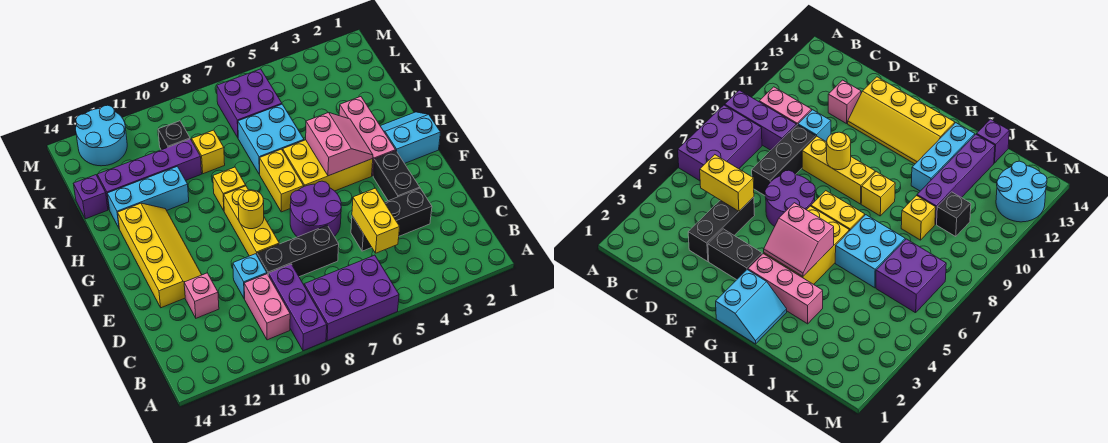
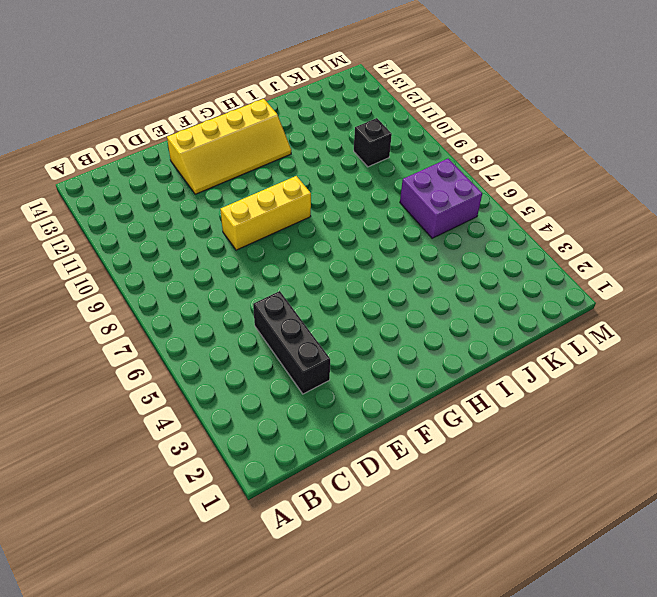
none -> purple 2x3 brick [304,255,399,341]
none -> purple 1x3 brick [269,264,327,351]
none -> pink 1x2 brick [244,274,290,340]

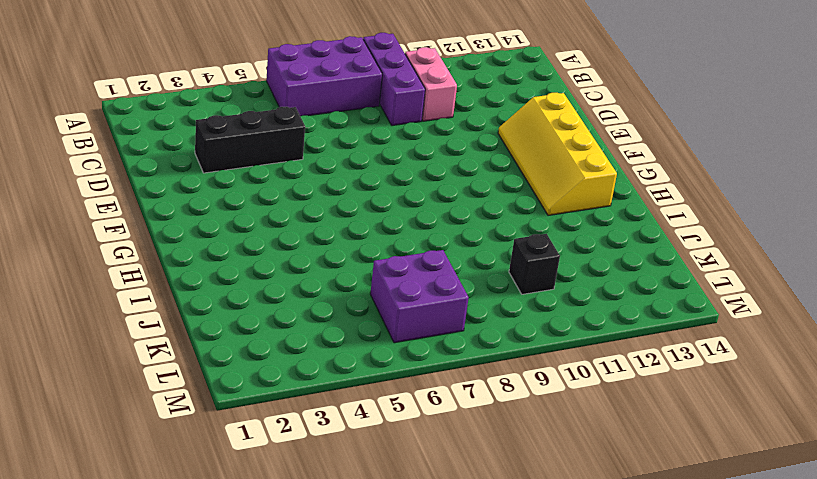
none -> black 1x3 brick [257,225,339,277]
none -> cyan 1x1 brick [233,254,267,299]
none -> pink 1x1 brick [184,273,219,318]

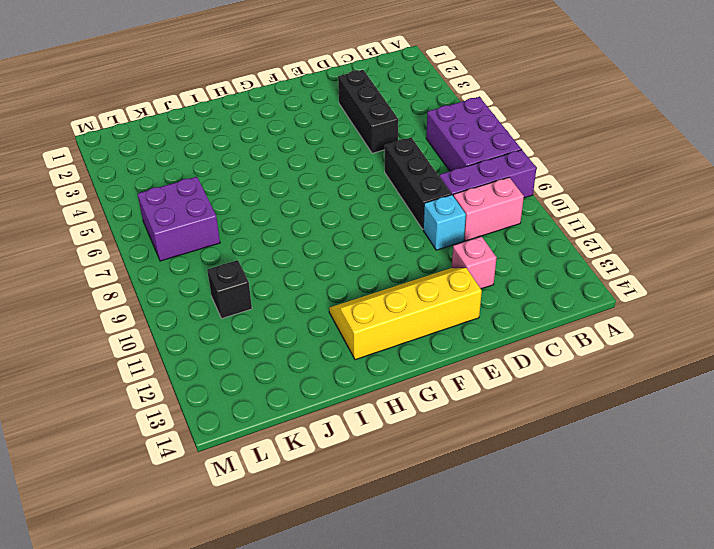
none -> black 1x2 brick [373,151,420,201]
none -> purple 2x2 round brick [290,181,341,237]
none -> yellow 1x3 brick [224,186,279,256]

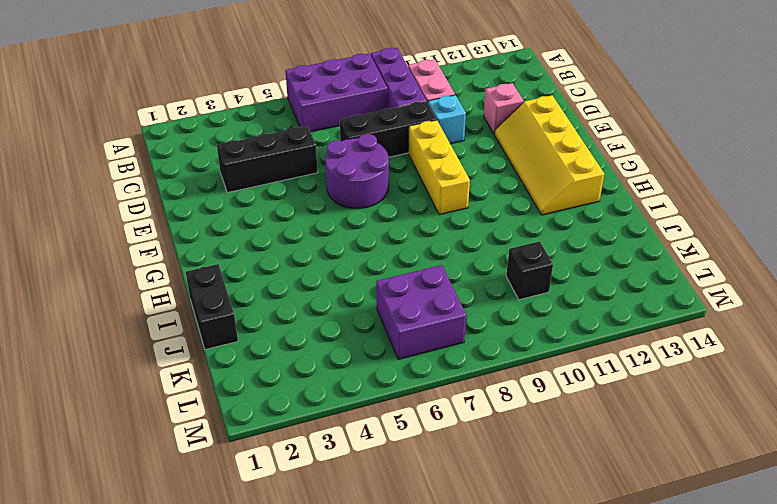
black 1x2 brick [186,264,238,350] -> black 1x2 brick moved to [373,151,420,201]
none -> cyan 2x2 slope [381,112,441,163]
none -> pink 1x3 brick [339,97,396,176]
none -> yellow 2x3 brick [283,140,373,191]

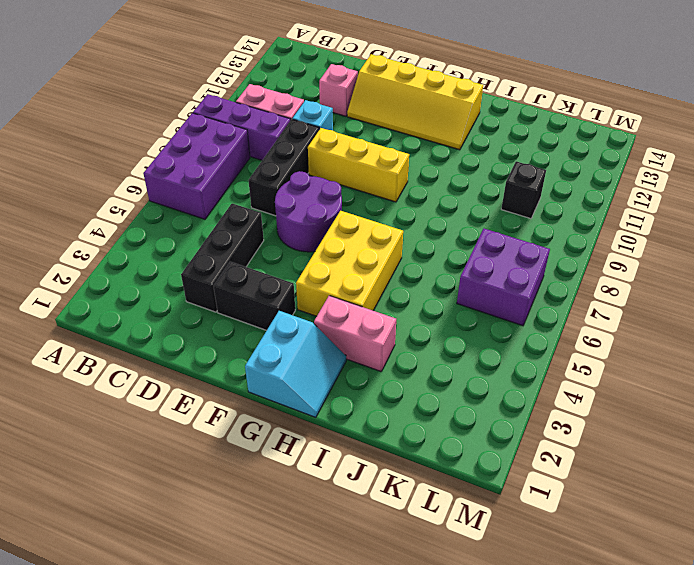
pink 1x2 brick [314,296,397,372] -> pink 1x3 brick [339,97,396,176]
none -> yellow 1x2 brick [259,149,304,212]
none -> yellow 1x1 brick [213,167,246,211]
none -> cyan 2x2 brick [238,104,304,174]

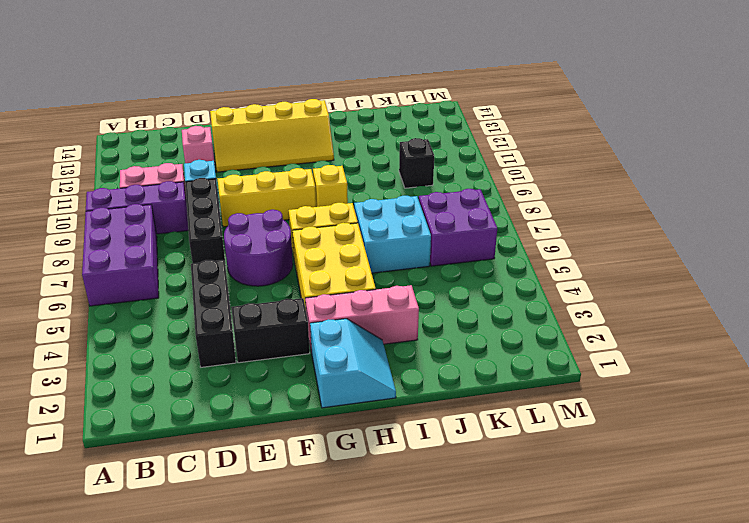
none -> cyan 1x3 brick [107,166,189,228]
none -> yellow 1x1 brick [192,130,225,174]
none -> purple 1x4 brick [97,139,202,209]

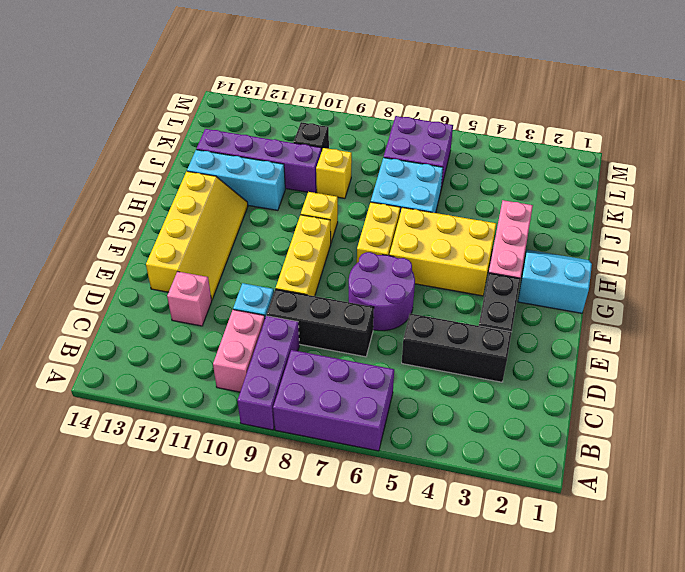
none -> purple 1x1 brick [73,175,108,219]
none -> cyan 2x2 round brick [76,105,127,166]
none -> yellow 1x2 brick [352,188,400,253]

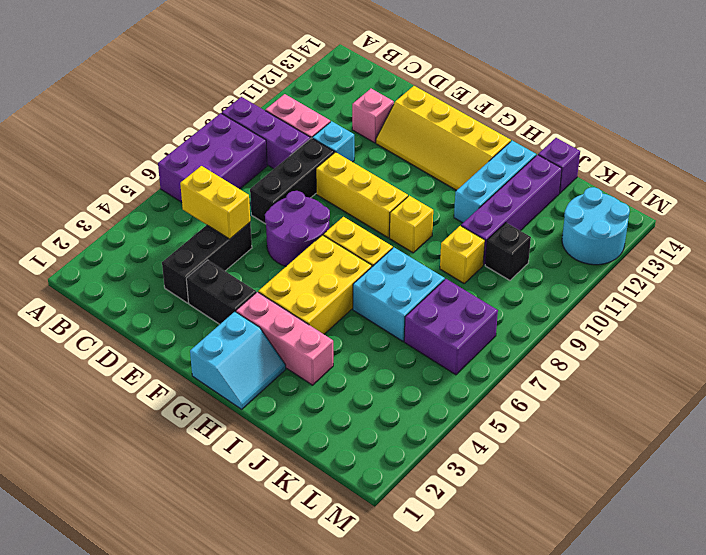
none -> yellow 1x1 round brick [238,190,264,229]
none -> pink 2x2 slope [306,113,373,176]

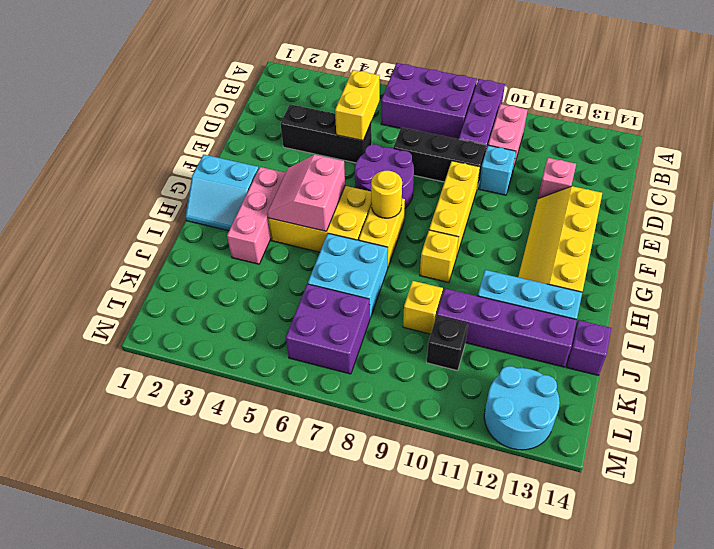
yellow 1x1 round brick [371,171,402,218] -> yellow 1x1 round brick moved to [238,190,264,229]
none -> black 1x2 brick [373,151,420,201]

